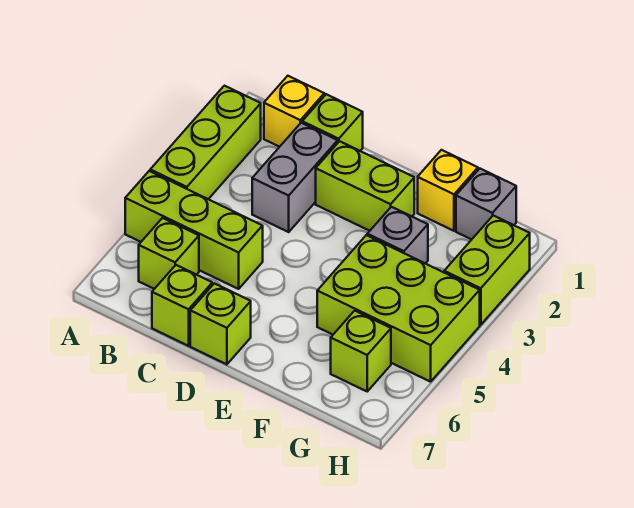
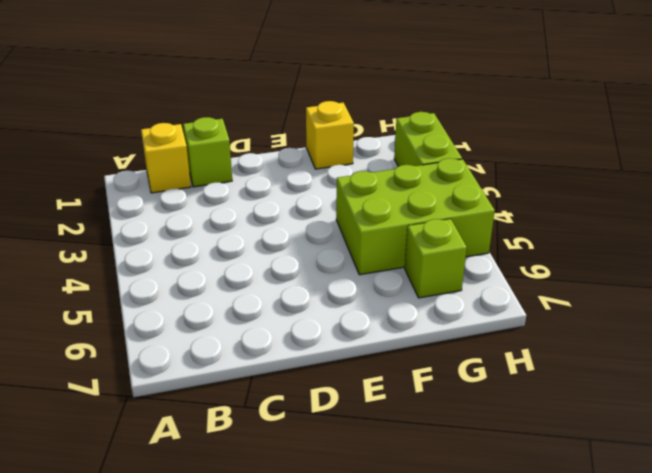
none -> lime 1x3 brick [150,86,261,199]
none -> lime 1x3 brick [125,171,263,289]
none -> lime 1x1 brick [139,218,199,289]

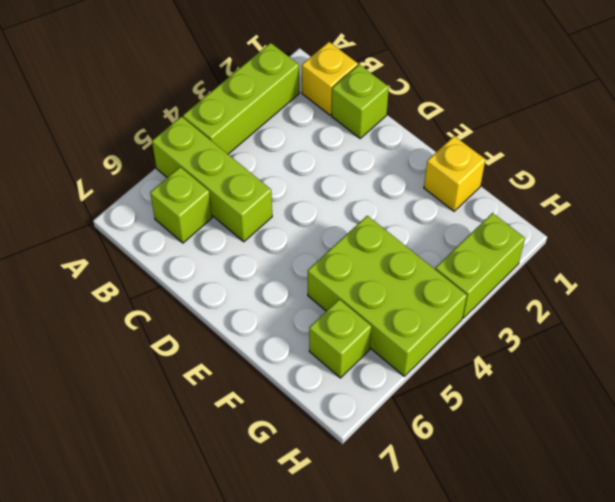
none -> grey 1x2 brick [252,123,338,232]
none -> lime 1x1 brick [152,265,212,346]
none -> lime 1x2 brick [316,141,414,231]

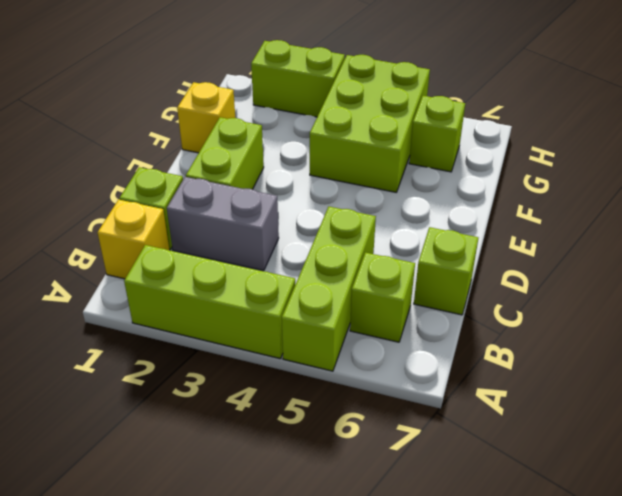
none -> lime 1x1 brick [190,283,251,364]
none -> grey 1x1 brick [367,207,428,264]
none -> grey 1x1 brick [456,169,516,239]

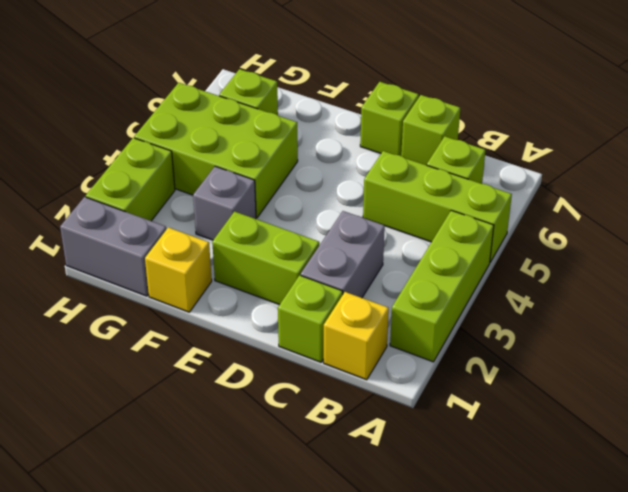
grey 1x2 brick [60,197,166,296] -> grey 1x1 brick [456,169,516,239]

